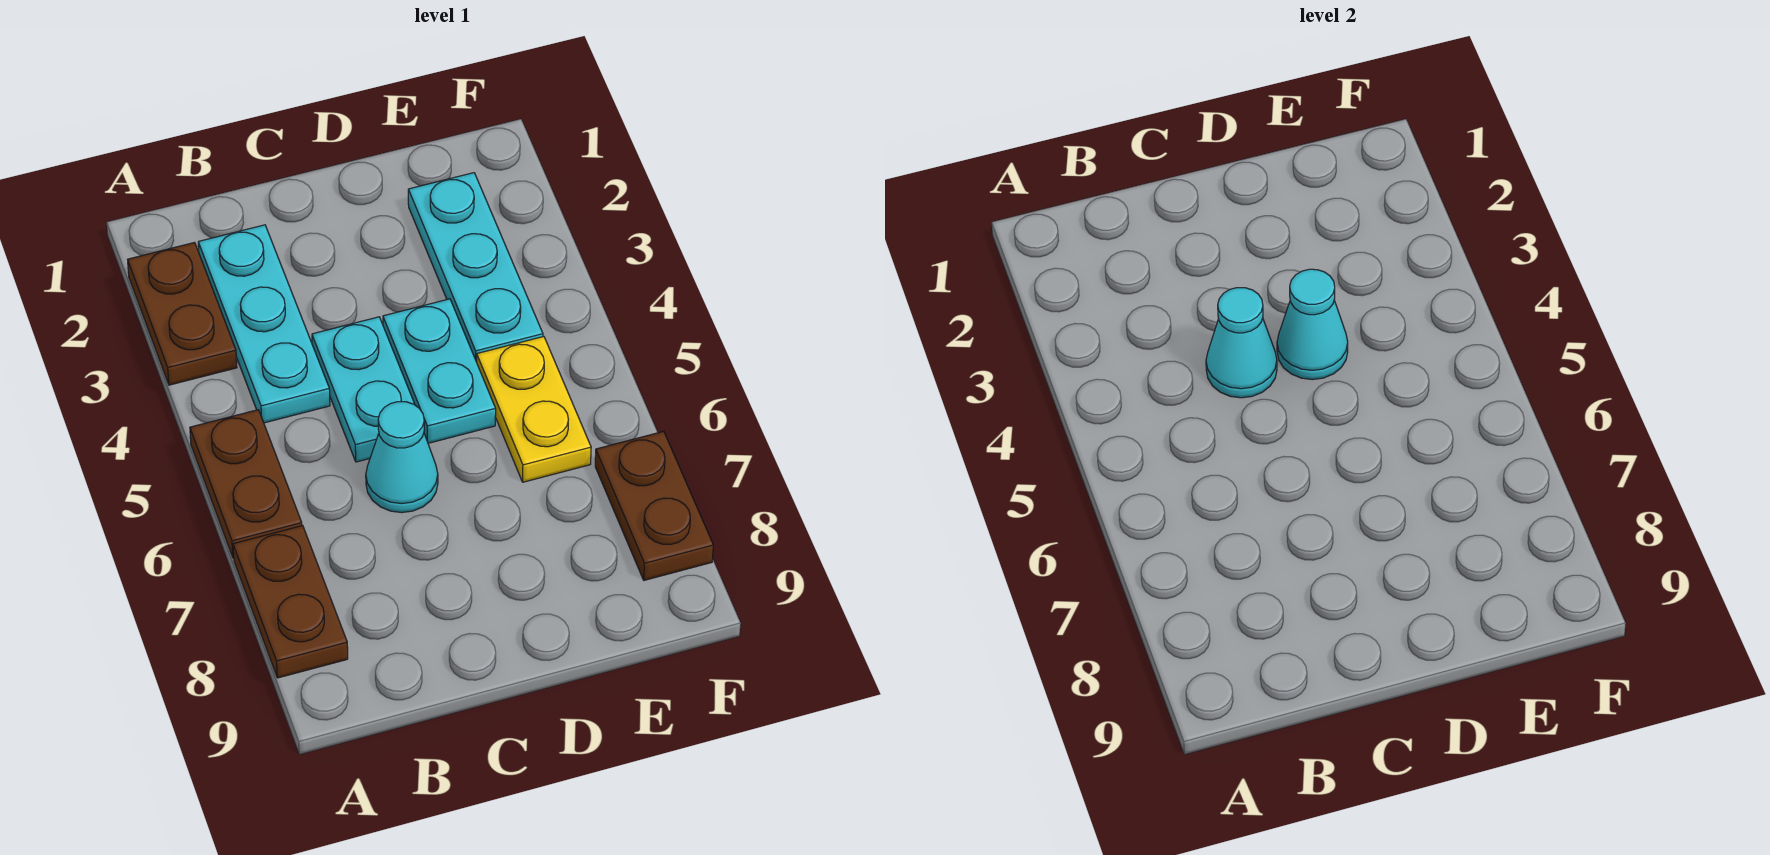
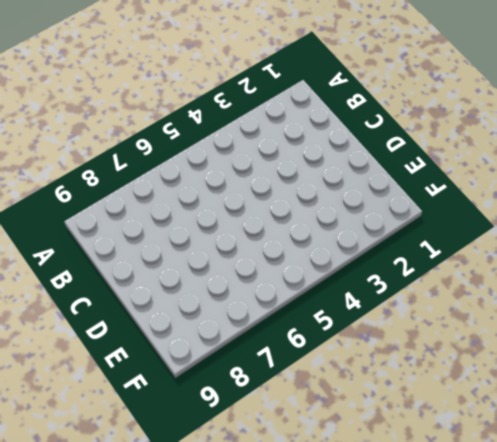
none -> brown 1x2 plate [128,242,237,385]
none -> brown 1x2 plate [190,410,302,558]
none -> brown 1x2 plate [233,526,348,678]

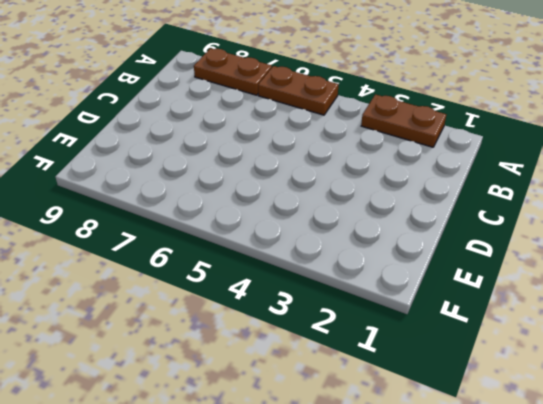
none -> cyan 1x3 plate [198,225,330,423]
none -> cyan 1x2 plate [312,317,415,462]
none -> cyan 1x1 cone [366,402,438,513]

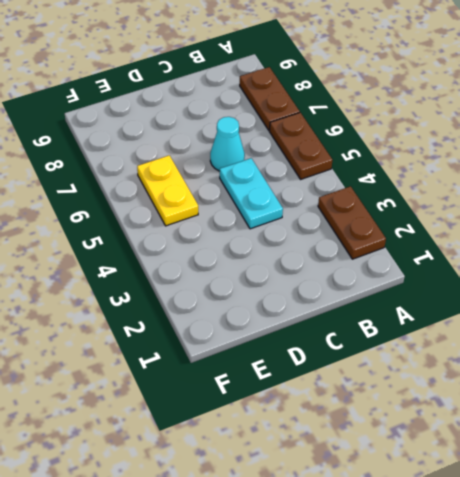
none -> cyan 1x3 plate [198,225,330,423]
none -> cyan 1x2 plate [383,299,496,443]
none -> cyan 1x3 plate [408,173,543,362]

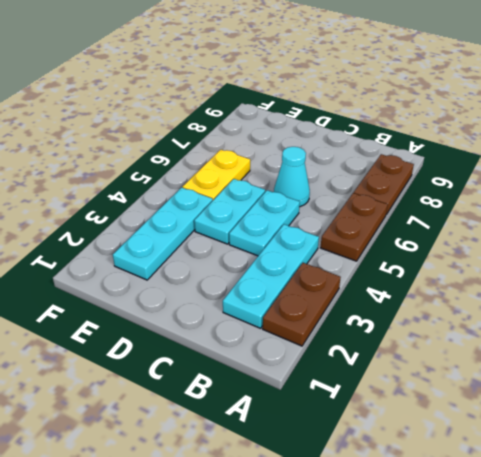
none -> brown 1x2 plate [595,431,713,580]
none -> cyan 1x1 cone [1206,288,1277,398]
none -> cyan 1x1 cone [1277,269,1348,380]

